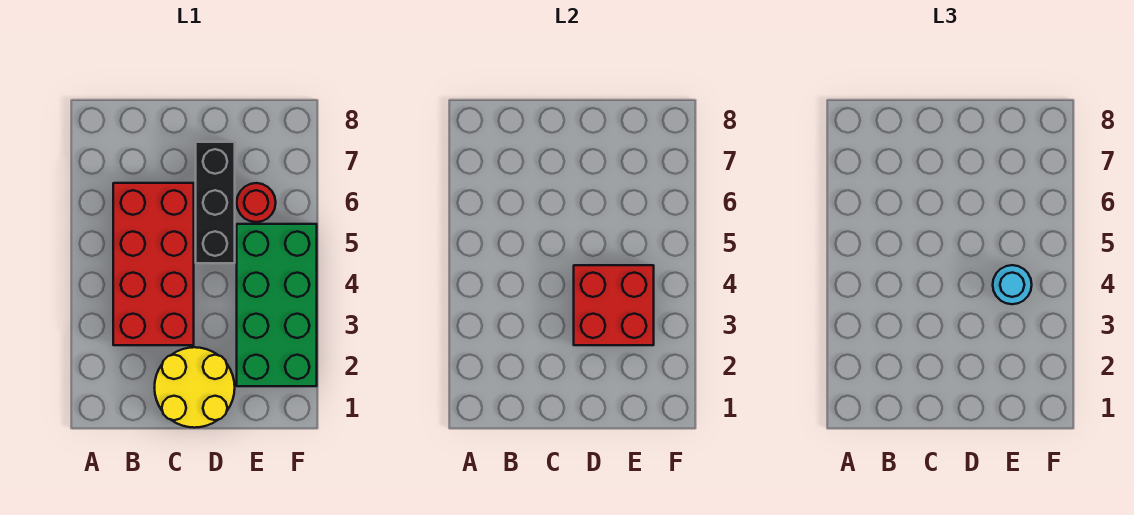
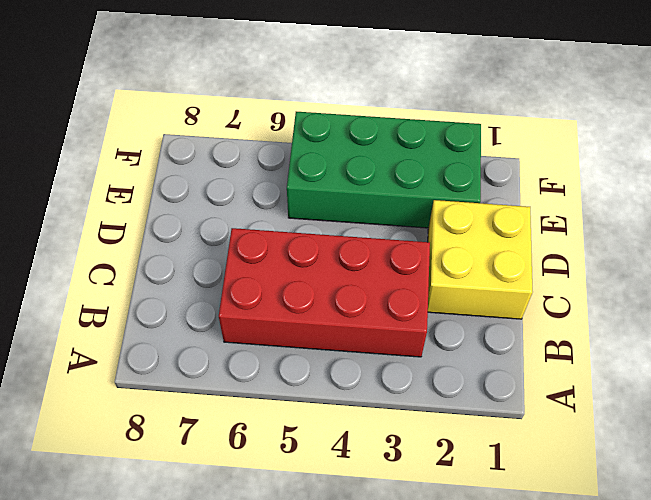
yellow 2x2 brick [428,200,532,319] -> yellow 2x2 round brick [155,347,235,428]
none -> black 1x3 brick [196,142,235,263]
none -> red 1x1 round brick [237,183,276,222]

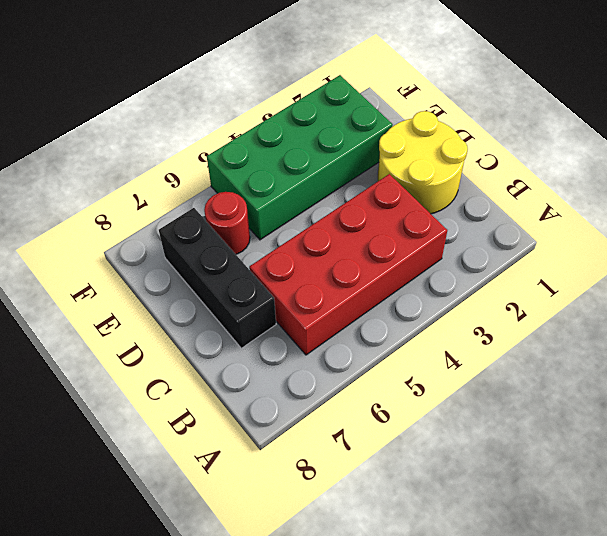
black 1x3 brick [159,208,276,348] -> black 1x3 brick turned to [196,142,235,263]
none -> red 2x2 brick [574,265,654,345]
none -> cyan 1x1 round brick [993,265,1032,304]

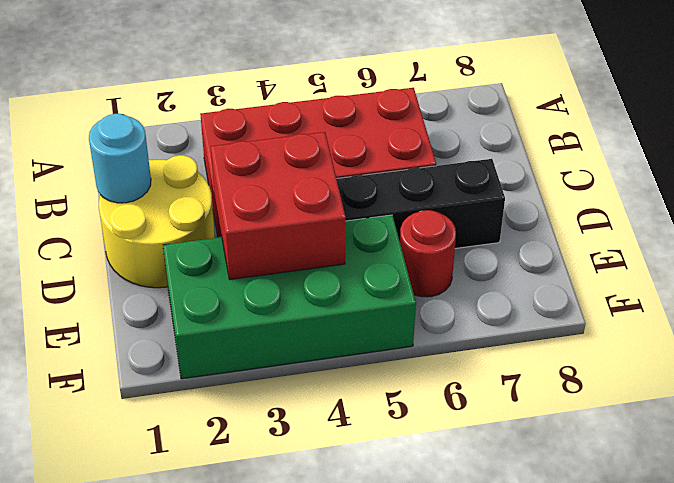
cyan 1x1 round brick [89,114,151,203] -> cyan 1x1 round brick moved to [993,265,1032,304]

